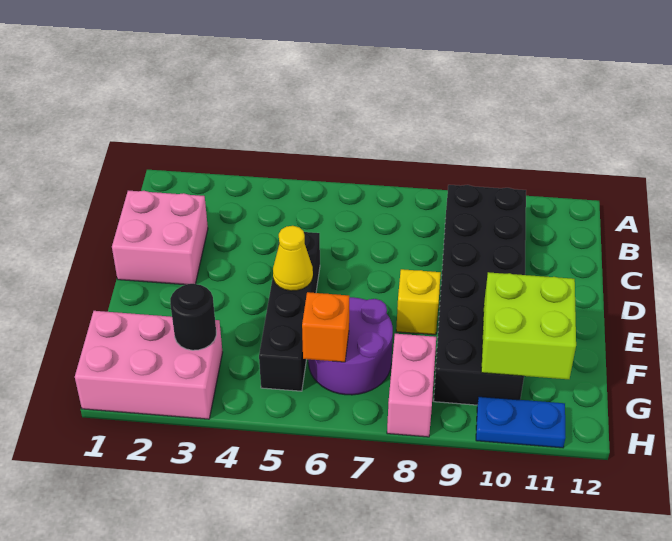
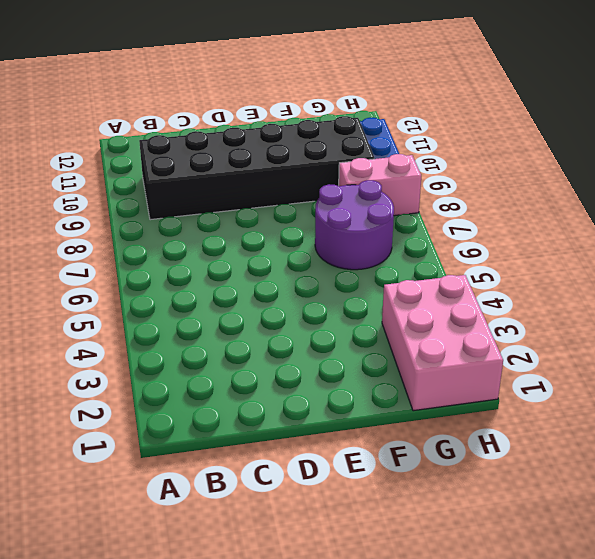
none -> pink 2x2 brick [112,191,208,285]
none -> black 1x4 brick [259,232,320,391]
none -> yellow 1x1 brick [396,269,441,335]

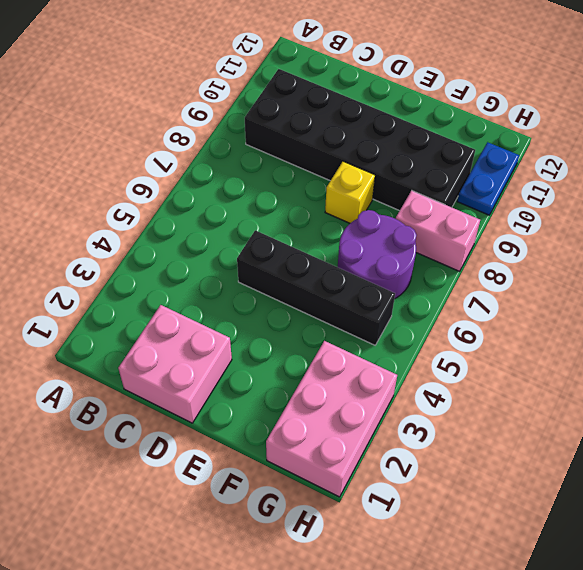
none -> yellow 1x1 cone [273,226,313,291]
none -> lime 2x2 brick [481,272,576,379]
none -> black 1x1 round brick [170,284,216,350]

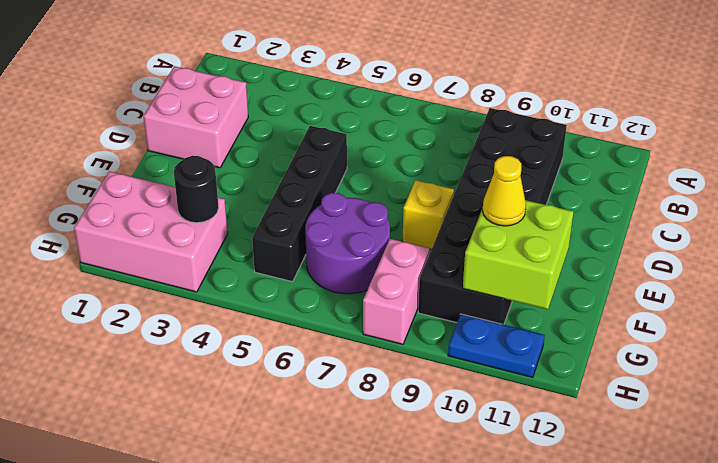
yellow 1x1 cone [483,156,526,226] -> yellow 1x1 cone moved to [273,226,313,291]
none -> orange 1x1 brick [302,292,349,362]

